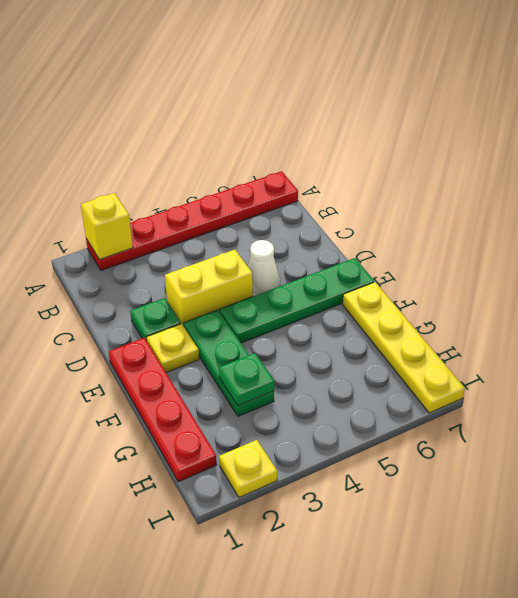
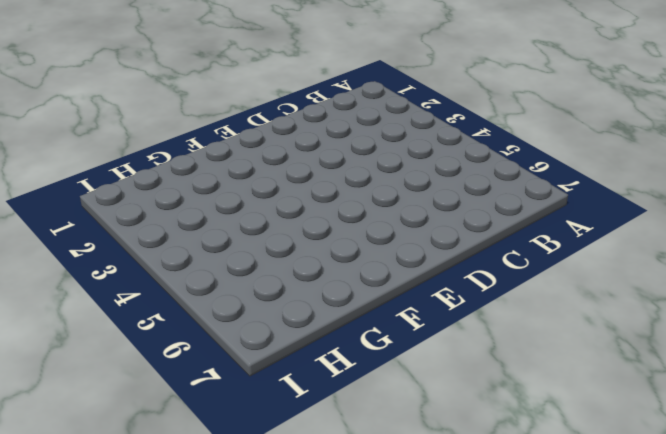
none -> red 1x6 plate [86,171,298,270]
none -> green 1x1 plate [130,298,181,340]
none -> yellow 1x2 brick [165,250,253,326]

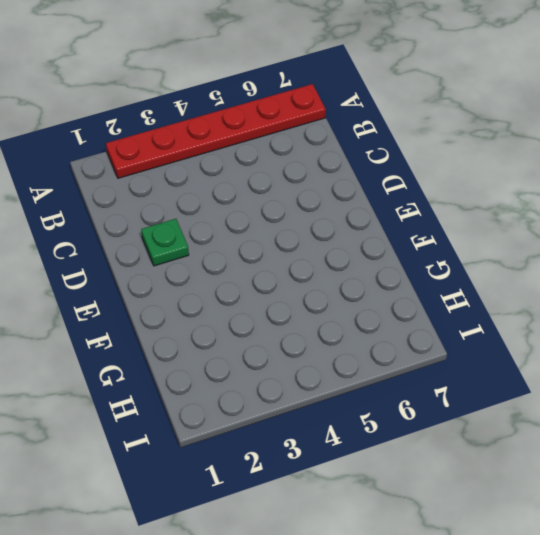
none -> yellow 1x2 brick [165,250,253,326]
none -> white 1x1 cone [248,240,280,296]
none -> red 1x4 plate [109,338,217,482]

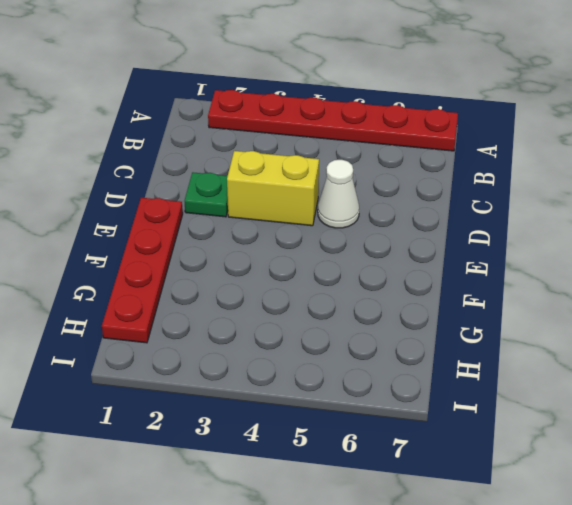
none -> yellow 1x1 plate [147,324,199,372]
none -> green 1x3 plate [184,310,274,416]
none -> green 1x4 plate [220,258,374,343]

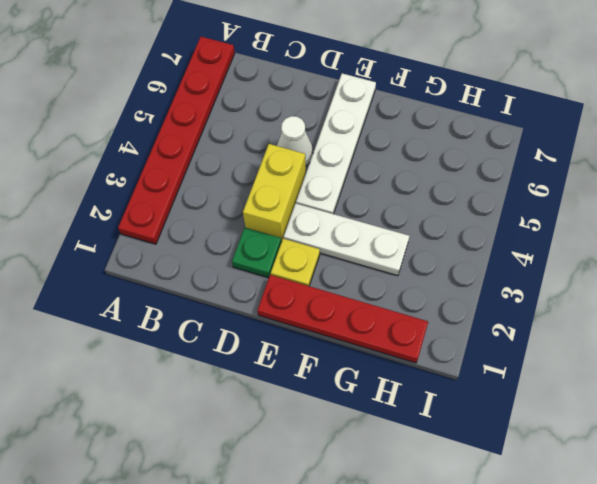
white 1x3 plate [284,204,409,276] -> green 1x3 plate [184,310,274,416]
white 1x4 plate [296,73,376,214] -> green 1x4 plate [220,258,374,343]
none -> yellow 1x4 plate [343,282,465,413]
none -> yellow 1x1 plate [219,440,277,498]
none -> yellow 1x1 brick [81,193,133,260]

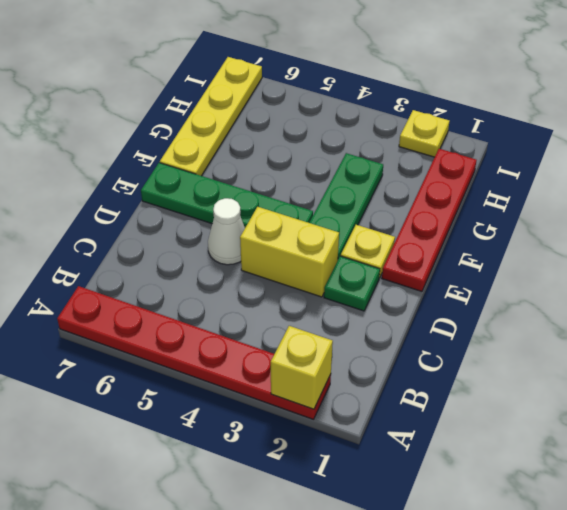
none -> green 1x1 plate [219,353,274,406]

